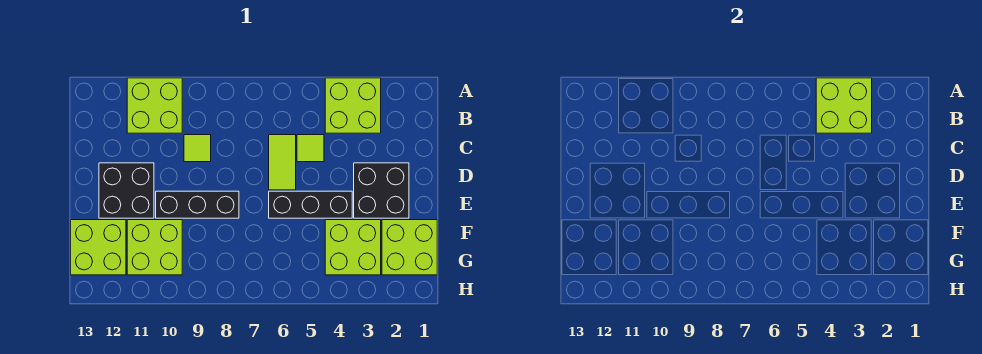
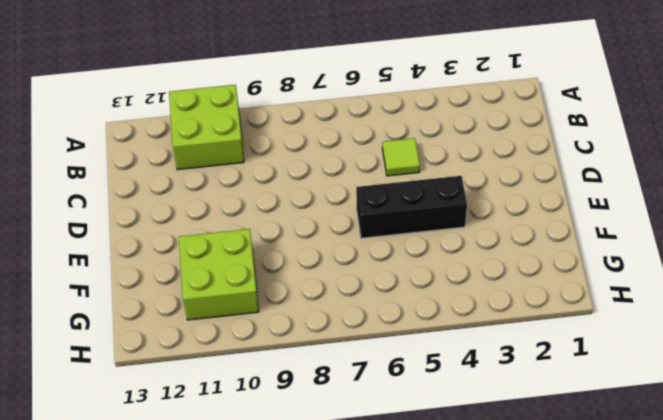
none -> lime 2x2 brick [325,78,381,133]
none -> lime 1x2 tile [269,135,296,190]
none -> lime 1x1 tile [184,135,211,162]

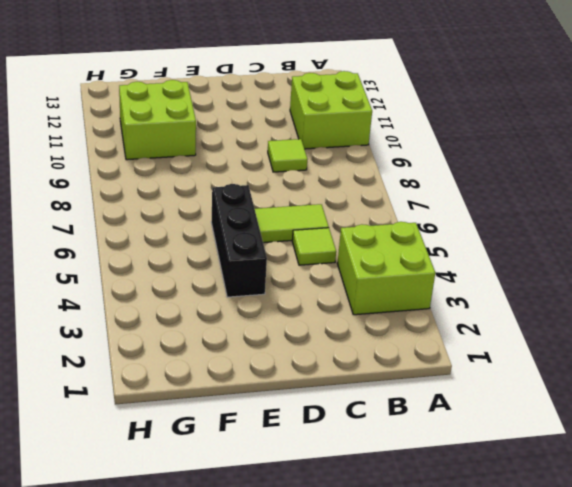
none -> black 2x2 brick [354,163,409,218]
none -> black 2x2 brick [99,163,154,218]
none -> black 1x3 brick [156,191,239,218]

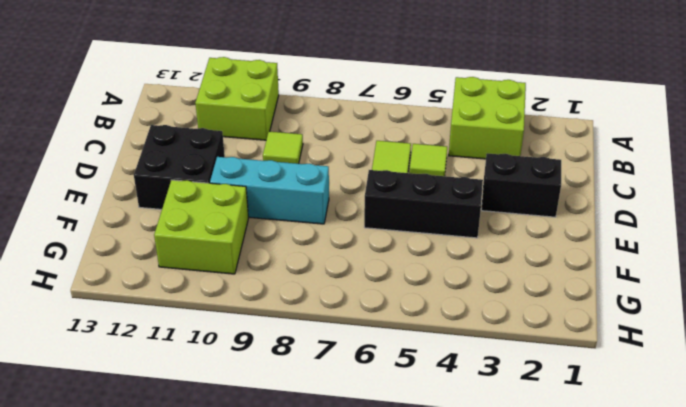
black 1x2 brick [481,153,561,217] -> black 2x2 brick [354,163,409,218]
cyan 1x3 brick [210,157,329,224] -> black 1x3 brick [156,191,239,218]
none -> lime 2x2 brick [382,220,437,275]
none -> lime 2x2 brick [325,220,381,275]
none -> lime 2x2 brick [71,220,126,275]

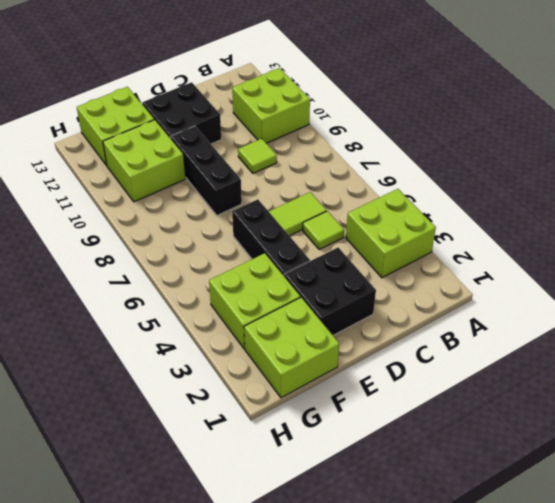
none -> lime 2x2 brick [816,78,872,133]

